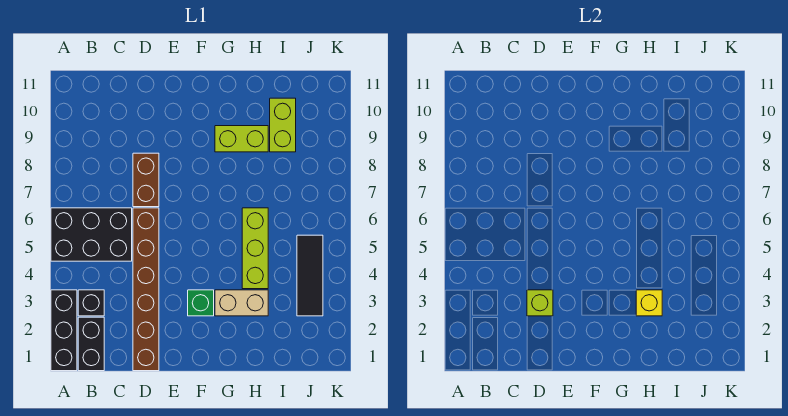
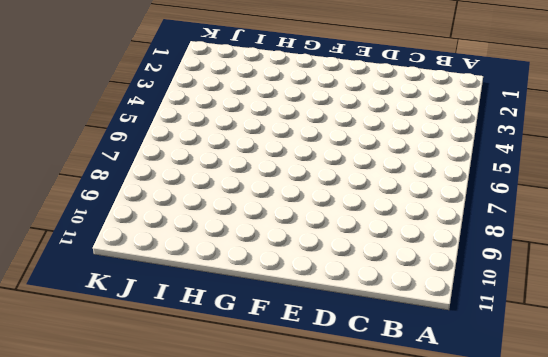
none -> black 1x3 brick [51,290,77,371]
none -> black 2x3 brick [51,208,132,261]
none -> black 1x2 brick [78,317,104,371]

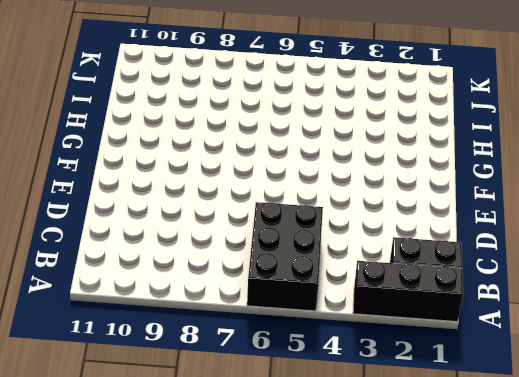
none -> black 1x1 brick [78,290,104,316]
none -> brown 1x6 brick [133,208,159,371]
none -> brown 1x2 brick [133,153,159,207]

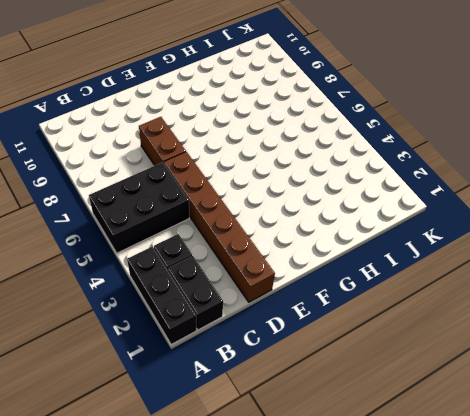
none -> green 1x1 brick [188,290,214,316]
none -> tan 1x2 brick [215,290,268,316]
none -> lime 1x2 brick [215,126,268,152]

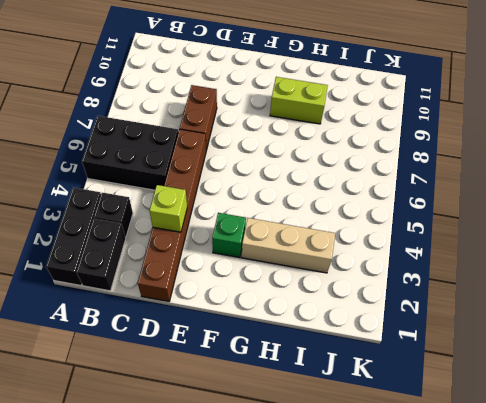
tan 1x3 brick [242,218,335,273] -> tan 1x2 brick [215,290,268,316]
none -> lime 1x3 brick [242,208,268,289]
none -> lime 1x2 brick [270,98,296,152]
none -> black 1x3 tile [297,235,323,316]

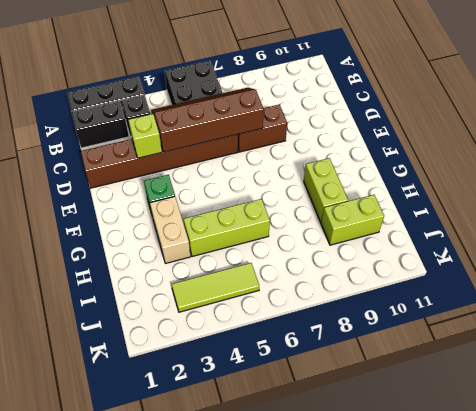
brown 2x4 slope [151,88,264,152] -> none
lime 1x3 tile [172,263,259,312] -> black 1x3 tile [297,235,323,316]
none -> yellow 1x1 brick [636,290,662,316]

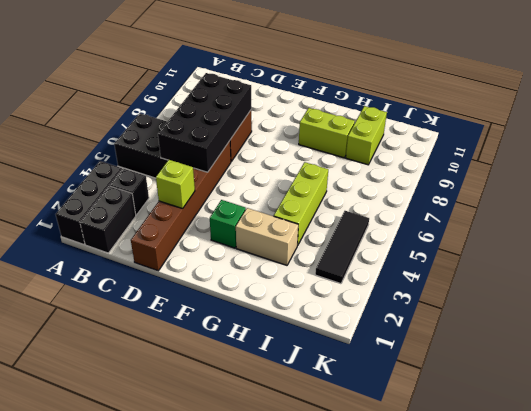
black 2x4 brick [158,73,251,172] -> none
none -> yellow 1x1 brick [636,290,662,316]

